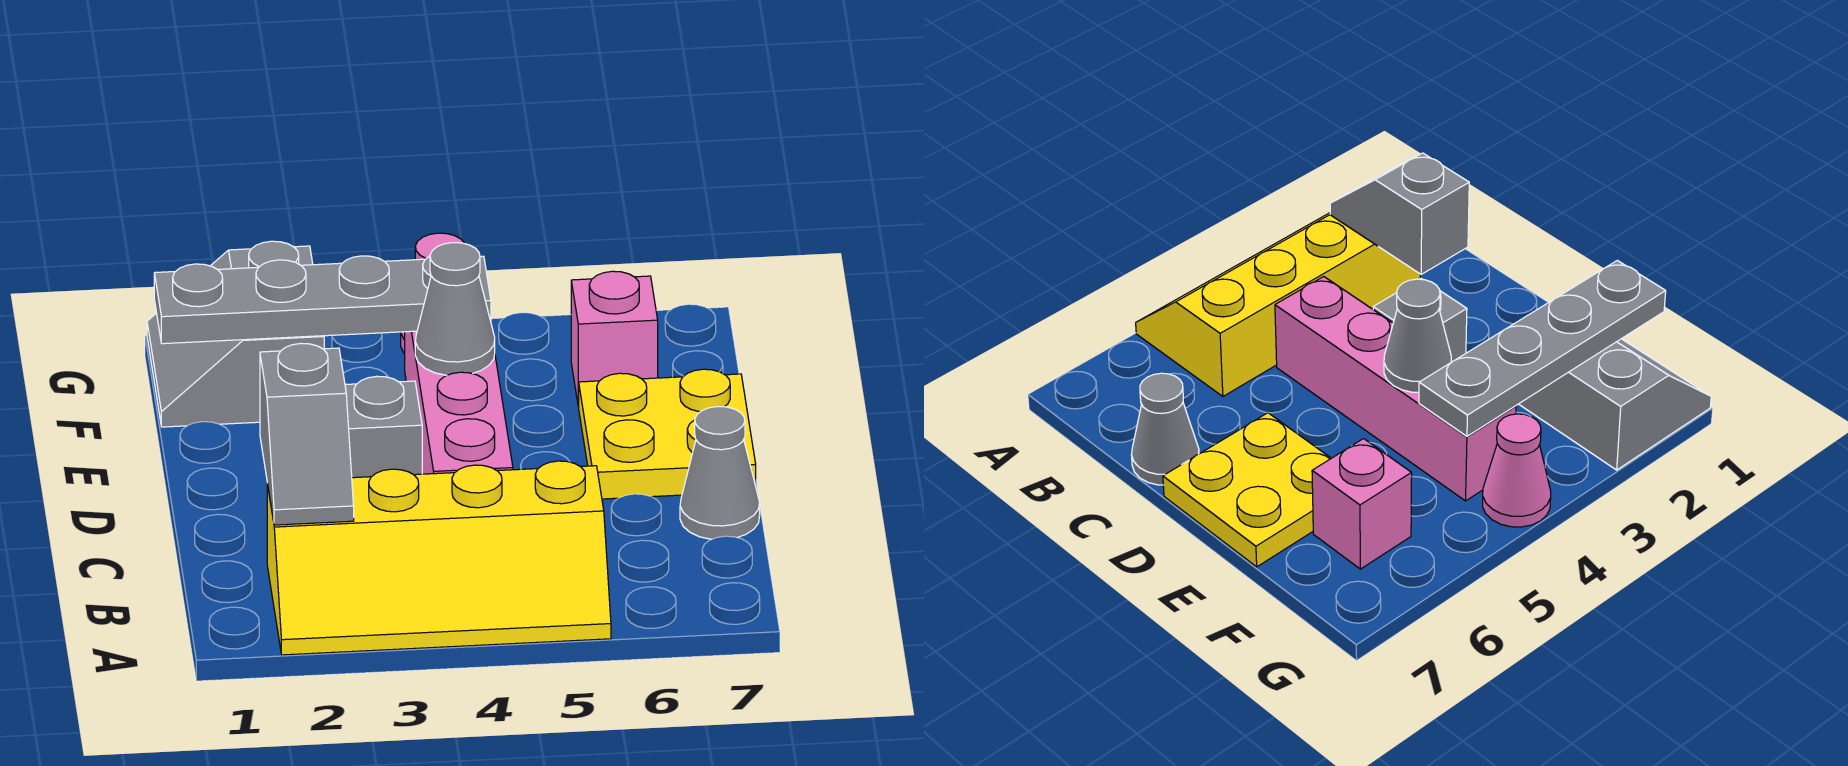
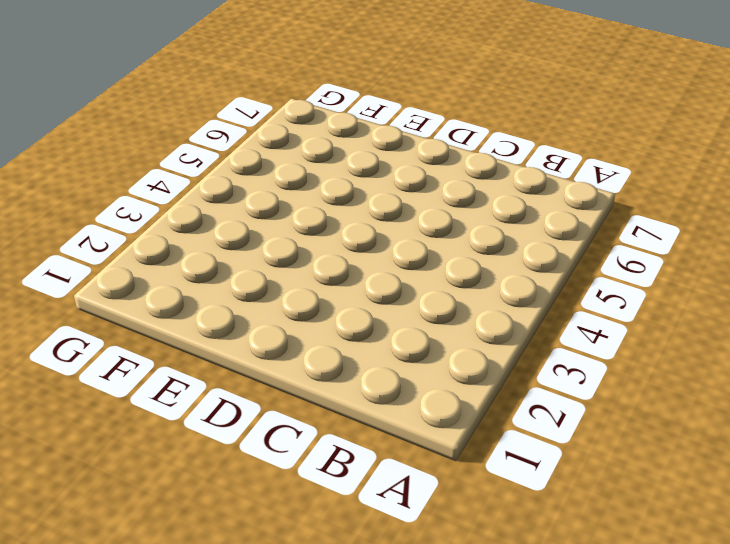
none -> yellow 2x4 slope [267,461,611,655]
none -> pink 1x4 brick [405,331,513,474]

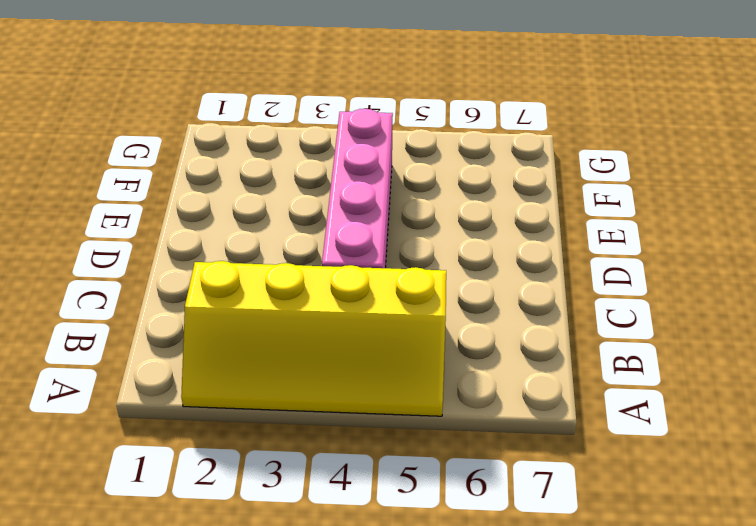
none -> grey 1x1 cone [680,407,760,539]
none -> grey 1x1 brick [345,376,422,478]

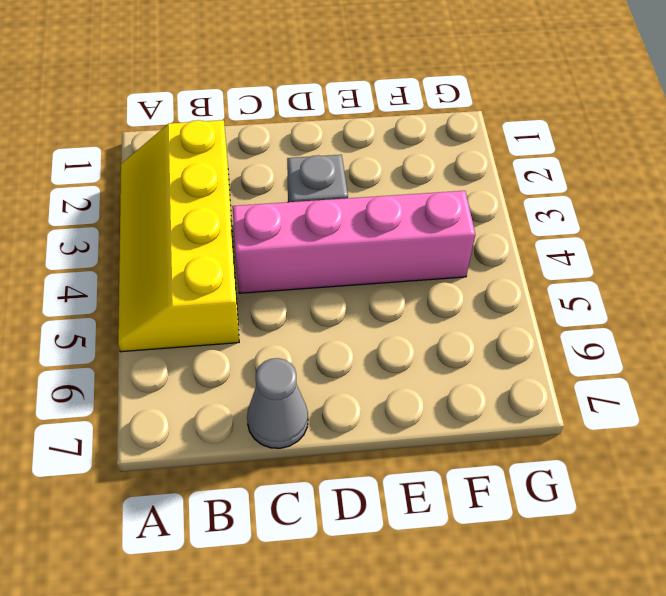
none -> yellow 2x2 plate [579,369,756,499]
none -> grey 2x2 slope [147,241,324,427]

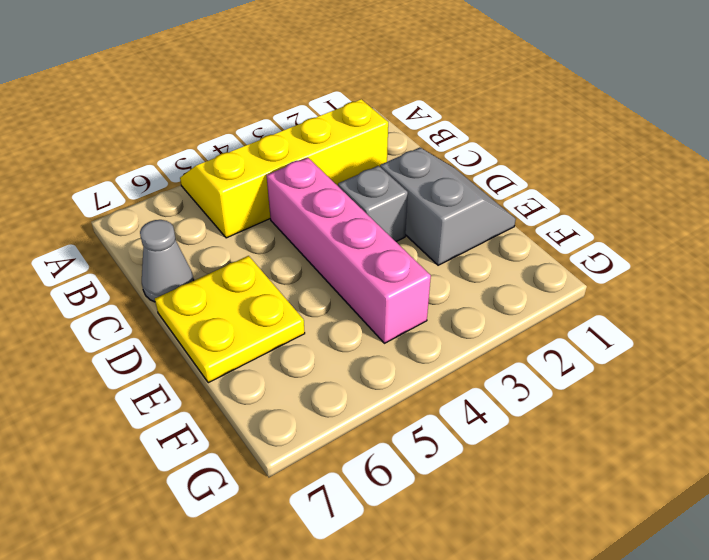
grey 2x2 slope [380,148,516,265] -> grey 2x2 slope moved to [147,241,324,427]
none -> pink 1x1 brick [571,271,658,406]
none -> pink 1x1 cone [1483,414,1551,527]

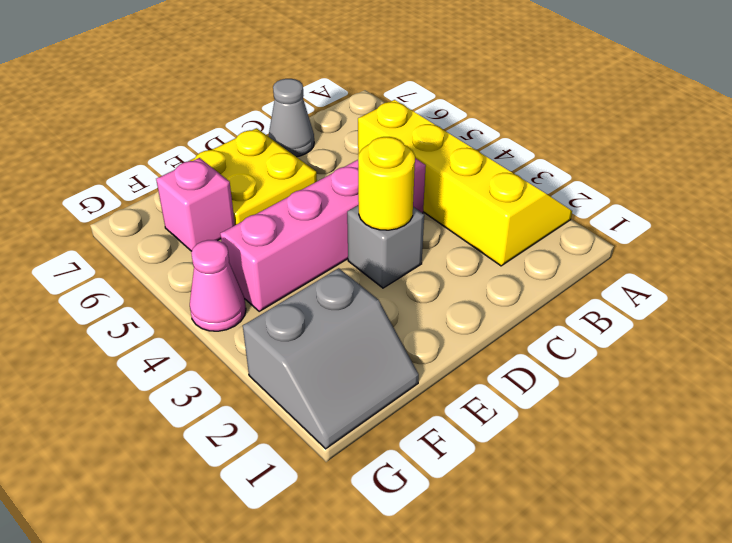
yellow 1x1 round brick [358,137,415,230] -> none
none -> grey 1x2 slope [260,343,354,525]
none -> grey 1x1 cone [415,243,495,375]

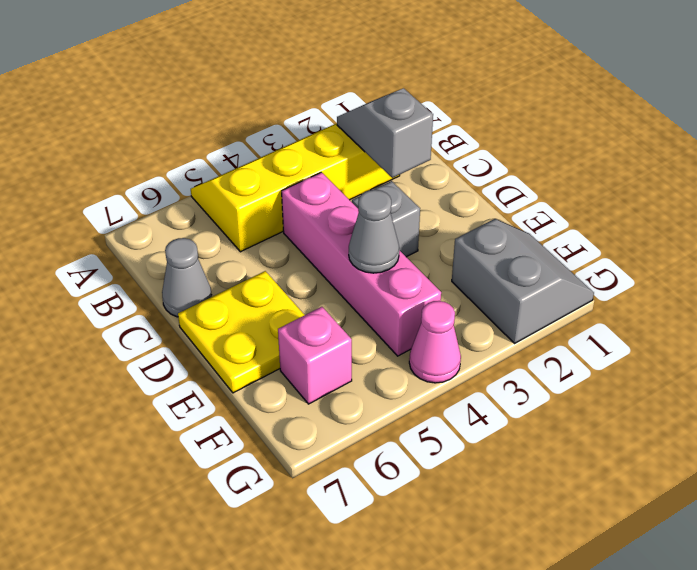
none -> grey 1x4 plate [154,256,491,344]

